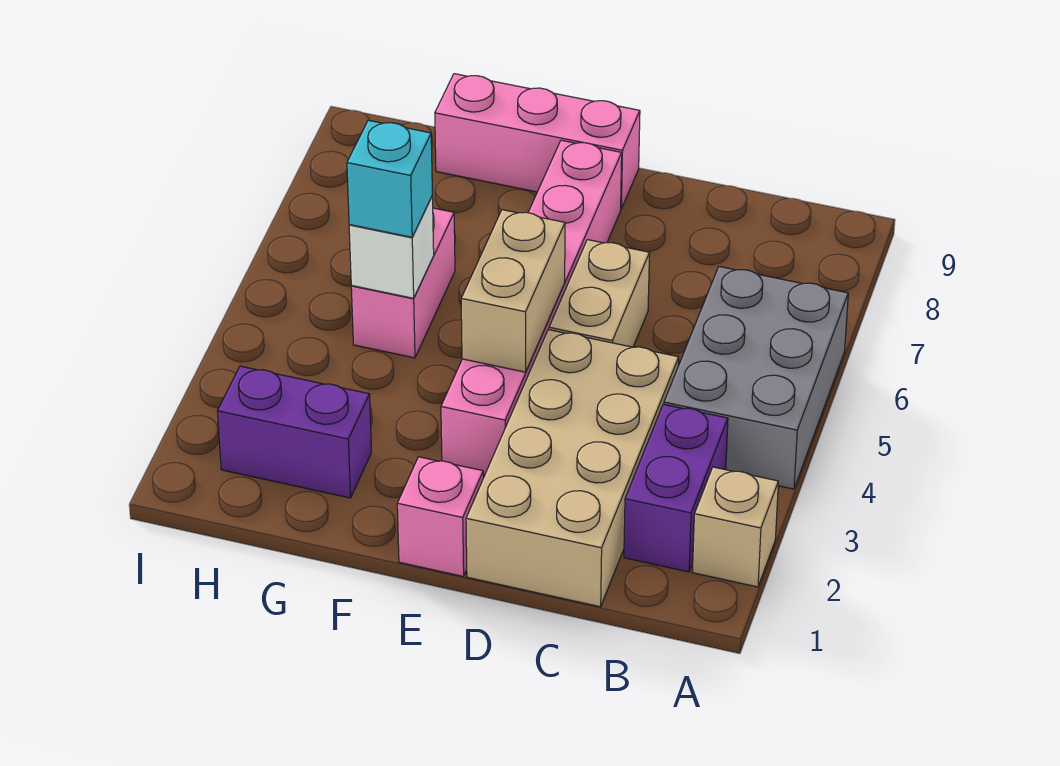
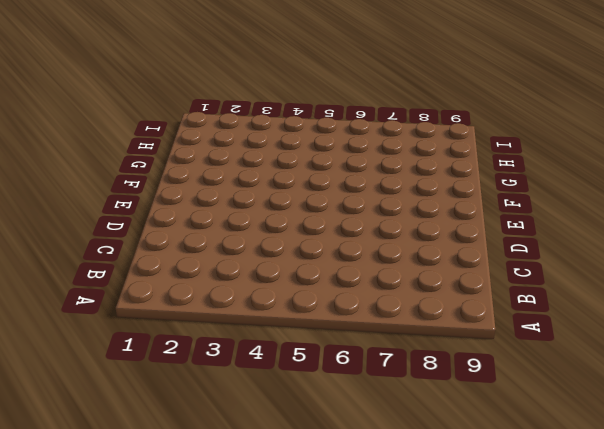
none -> tan 1x1 brick [692,467,778,587]
none -> grey 2x3 brick [664,267,848,489]
none -> purple 1x2 brick [624,404,728,572]

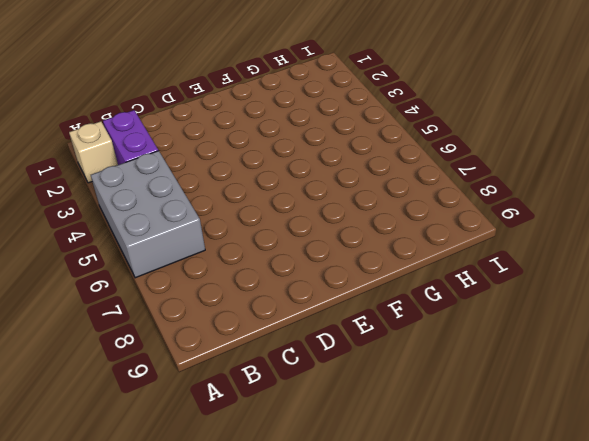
none -> tan 2x4 brick [466,330,679,607]
none -> tan 1x2 brick [549,240,650,347]
none -> pink 1x1 brick [397,457,483,576]

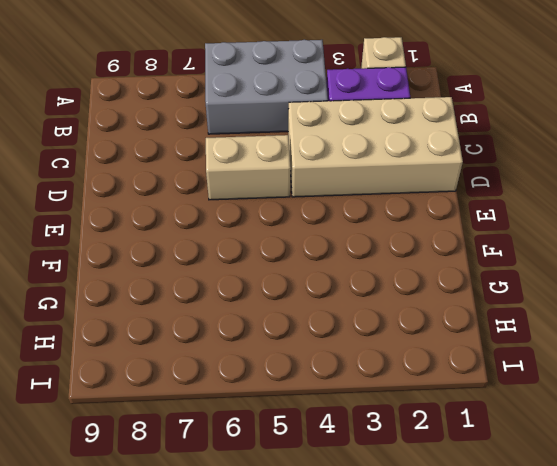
none -> pink 1x1 brick [397,457,483,576]
none -> pink 1x6 brick [441,140,622,475]
none -> pink 1x3 brick [435,74,640,209]

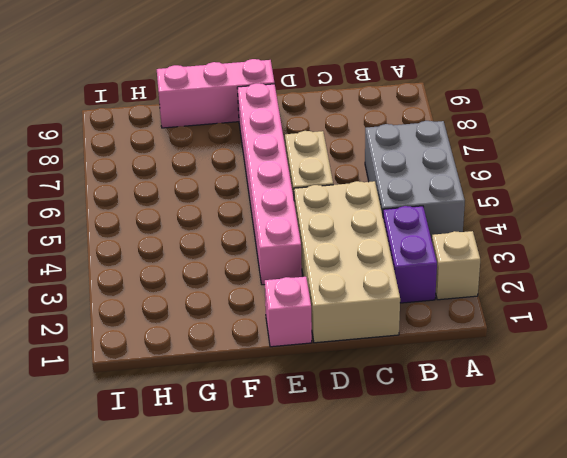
none -> purple 1x2 brick [217,366,371,498]
none -> pink 1x2 brick [351,208,455,358]
none -> tan 1x2 brick [461,210,565,372]

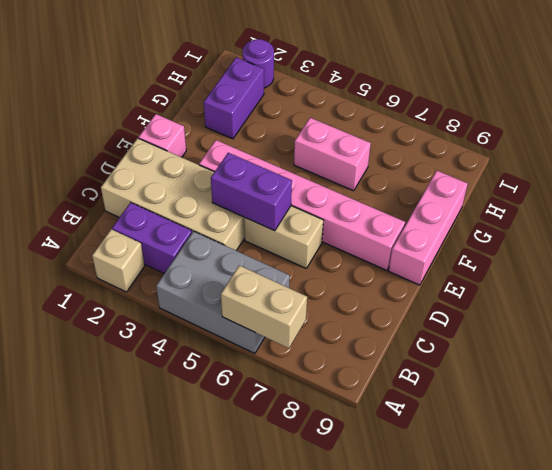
tan 1x2 brick [221,265,307,348] -> tan 1x2 brick moved to [461,210,565,372]
purple 1x2 brick [211,153,292,231] -> none
purple 1x1 round brick [243,39,274,88] -> none
none -> white 1x1 brick [349,197,434,298]
none -> cyan 1x1 brick [347,120,432,237]

